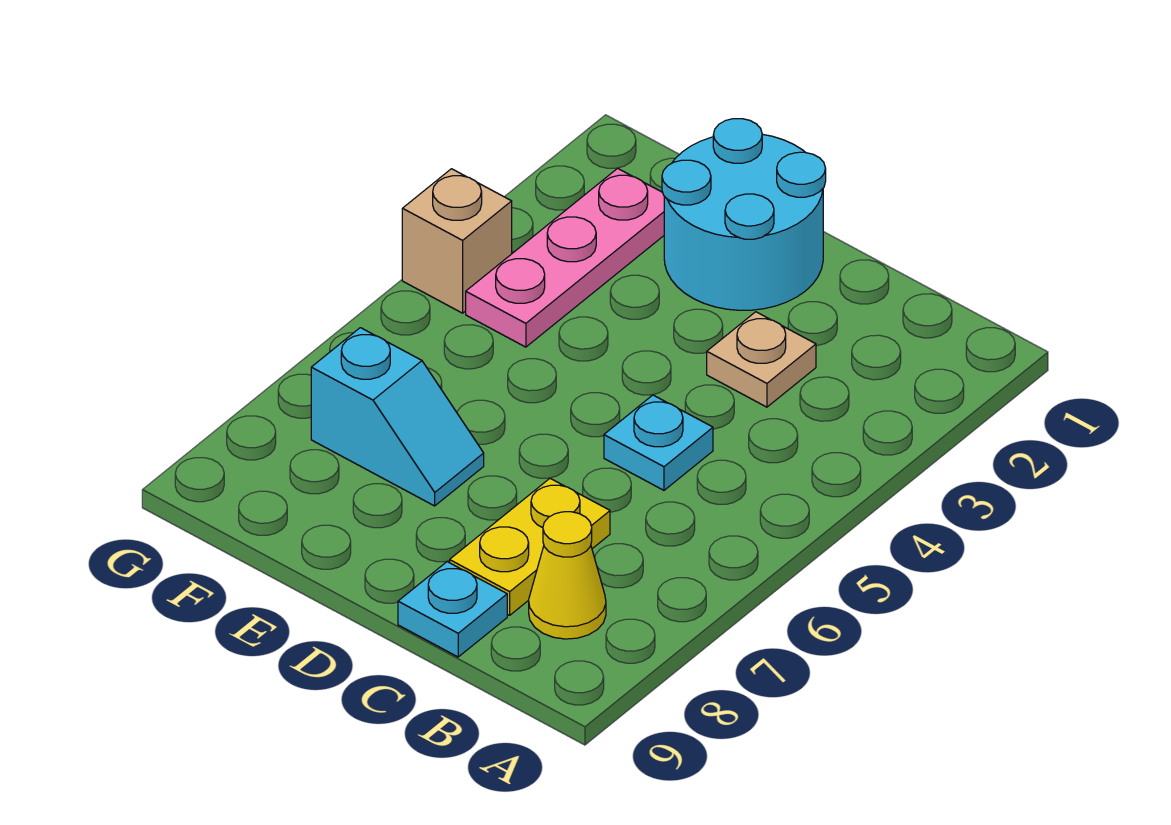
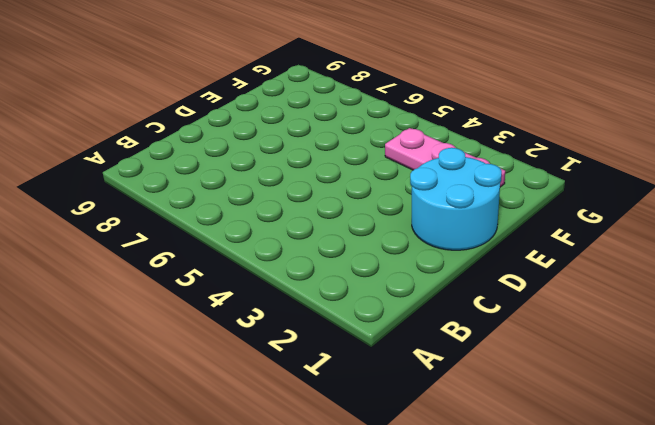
none -> yellow 1x1 cone [529,512,606,639]
none -> tan 1x1 plate [707,312,816,407]

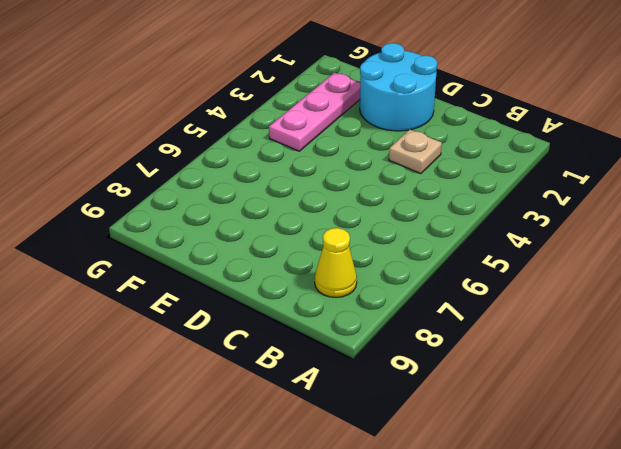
none -> cyan 1x1 plate [604,395,713,490]
none -> yellow 1x2 plate [450,479,610,615]

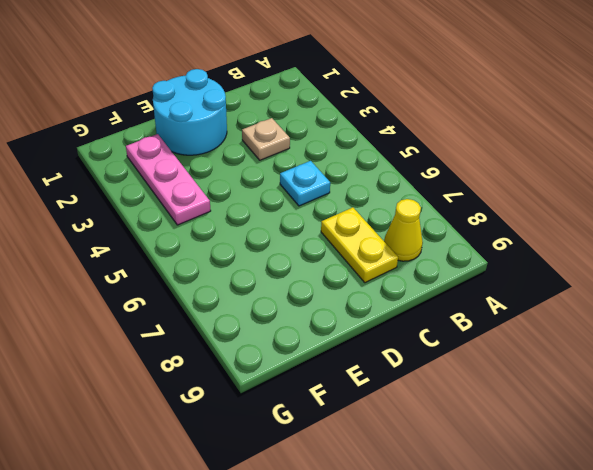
none -> cyan 1x1 plate [398,562,507,657]
none -> cyan 1x2 slope [311,328,484,506]

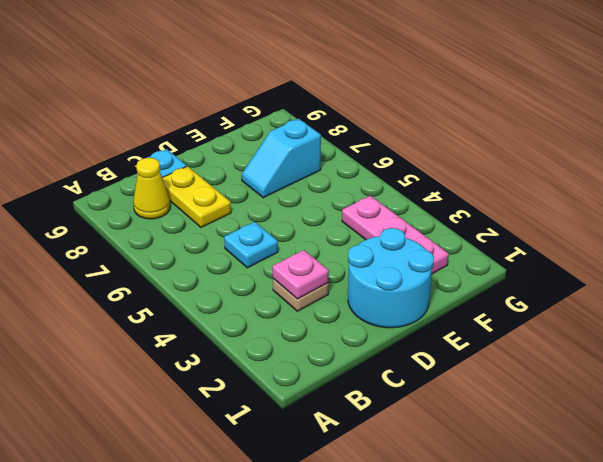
pink 1x1 plate [273,250,329,299] -> none
none -> tan 1x1 brick [402,169,512,313]

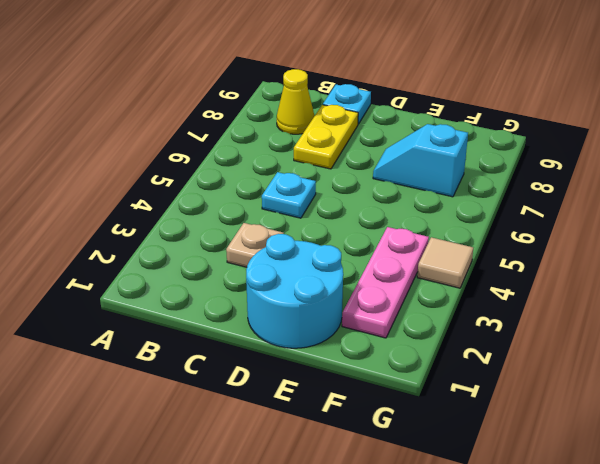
tan 1x1 tile [417,237,473,288] -> tan 1x1 brick [402,169,512,313]

